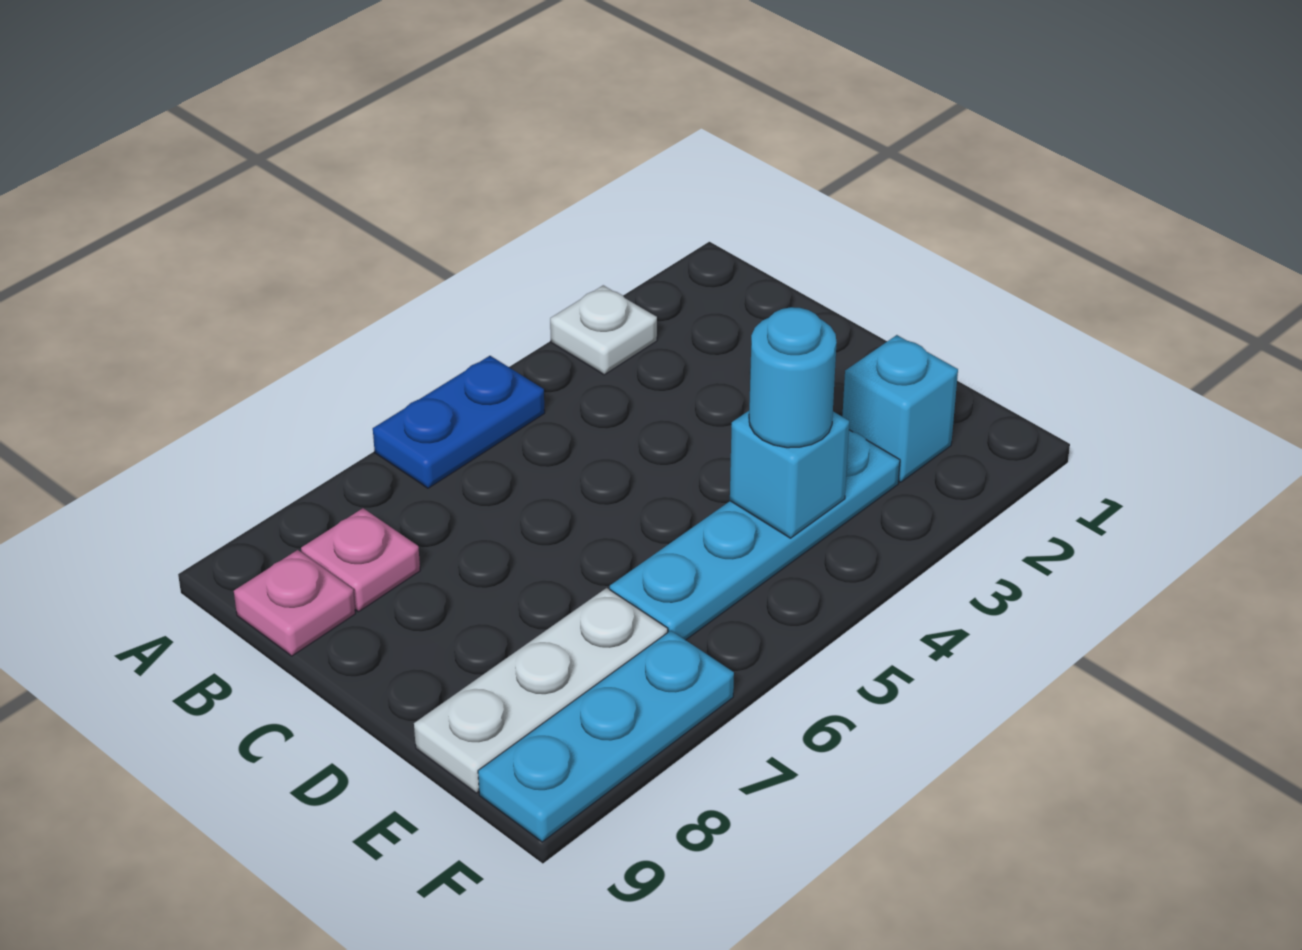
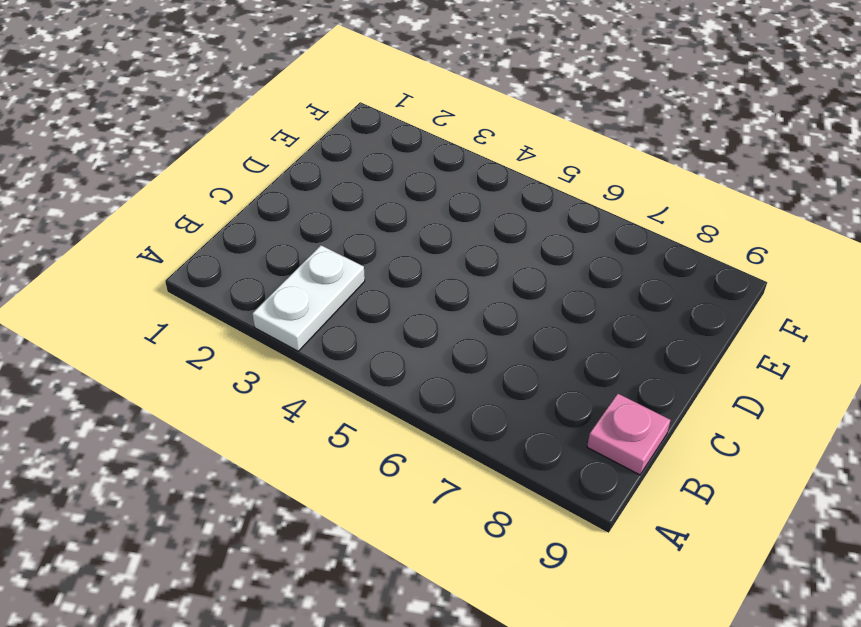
white 1x2 plate [252,245,365,351] -> white 1x1 plate [550,285,657,375]
none -> blue 1x2 plate [373,356,545,488]
none -> pink 1x1 plate [301,508,420,612]

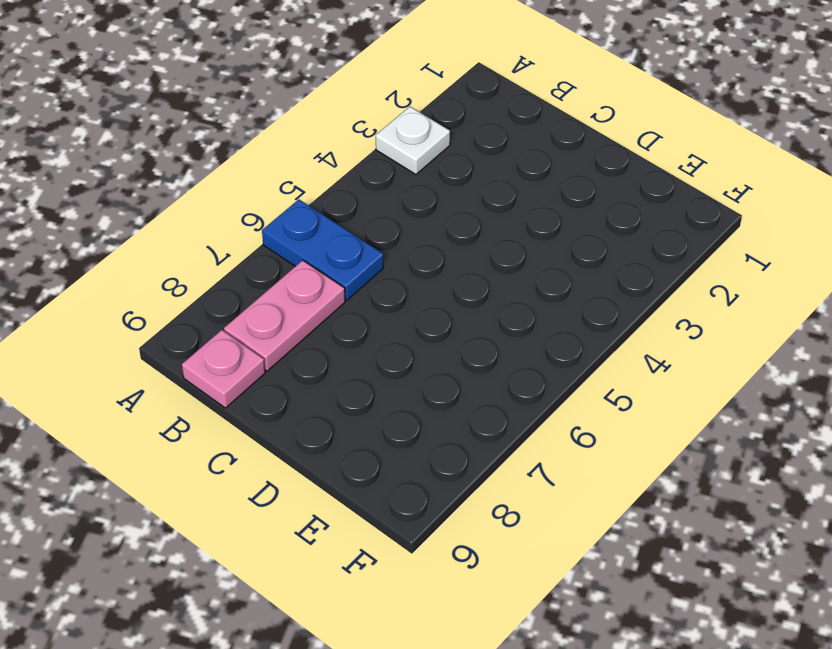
blue 1x2 plate [262,200,383,300] -> blue 1x2 plate turned to [373,356,545,488]
pink 1x2 plate [224,260,345,371] -> pink 1x1 plate [301,508,420,612]
none -> cyan 1x1 brick [842,335,958,482]
none -> cyan 1x4 plate [610,430,900,640]

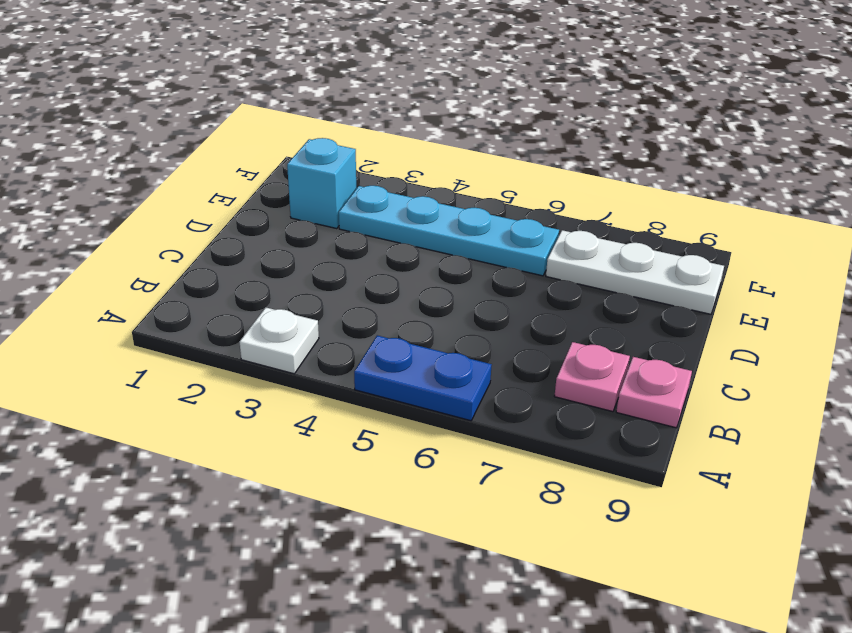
none -> cyan 1x3 plate [478,631,734,842]
none -> cyan 1x1 brick [730,411,849,538]

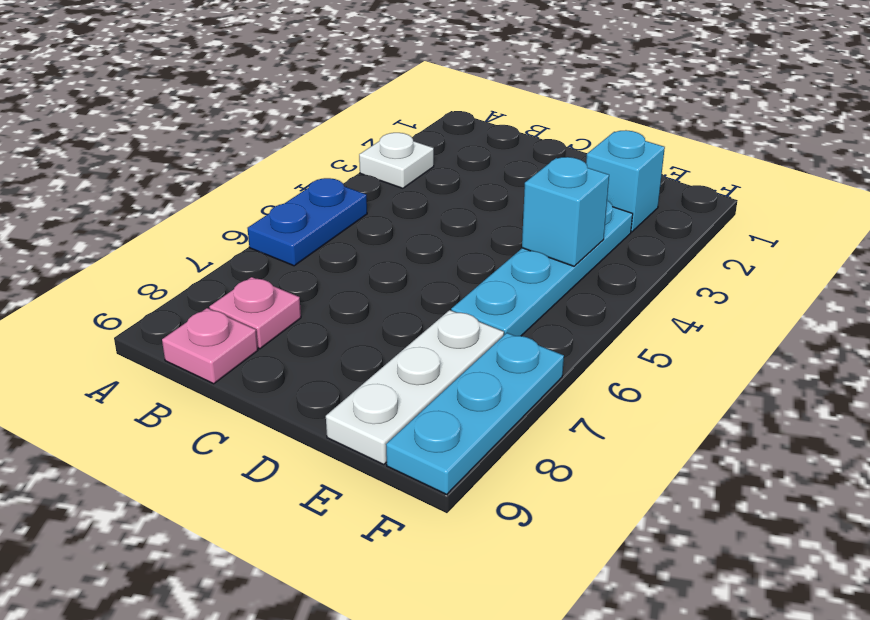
none -> cyan 1x1 round brick [749,307,837,448]

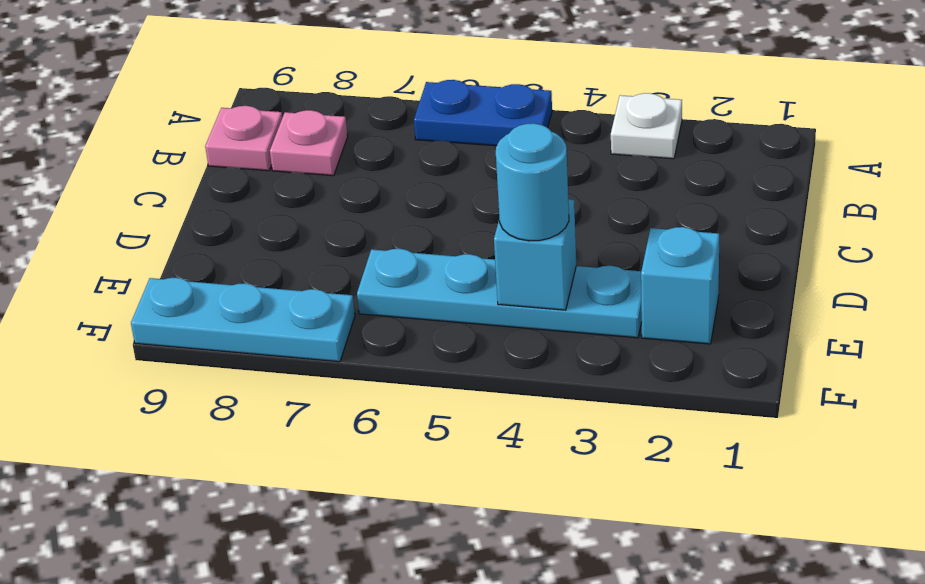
none -> white 1x3 plate [414,588,668,793]

